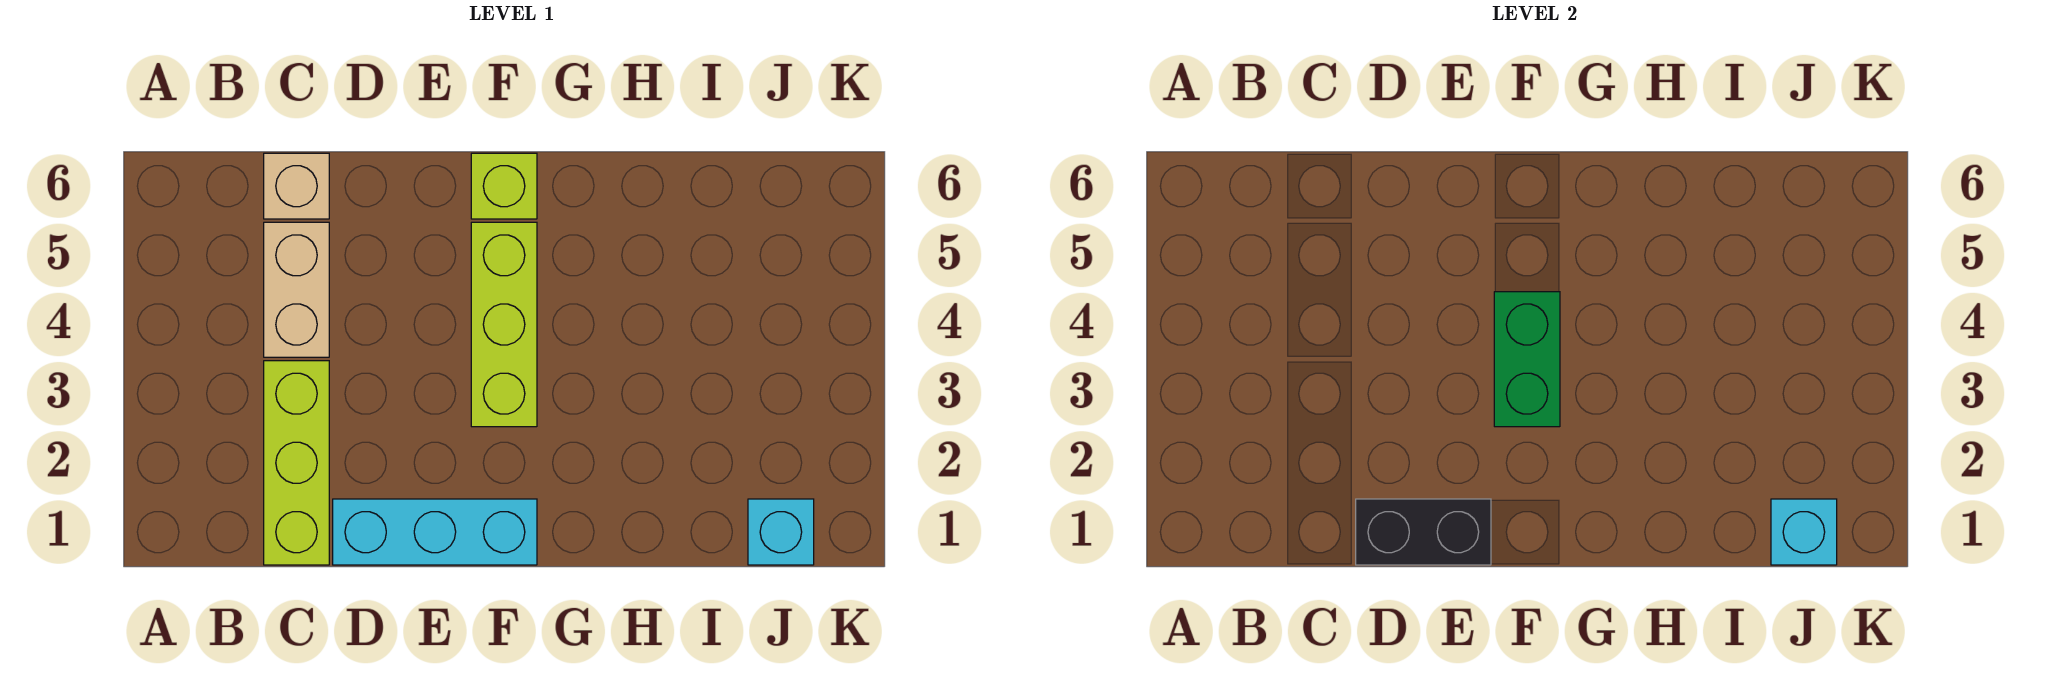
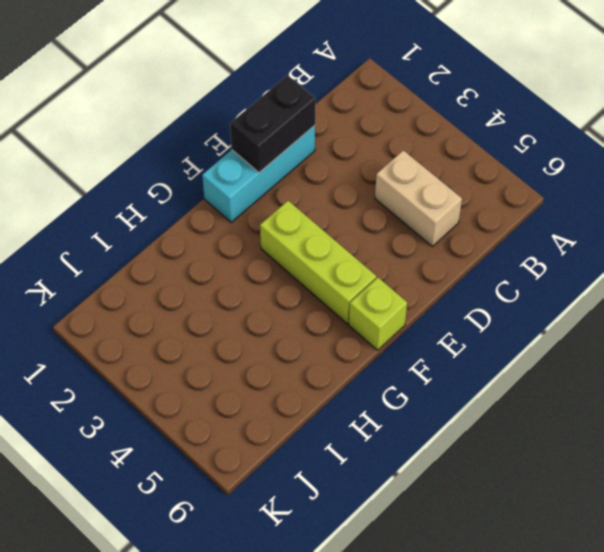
none -> lime 1x3 brick [264,361,329,565]
none -> tan 1x1 brick [264,153,329,219]

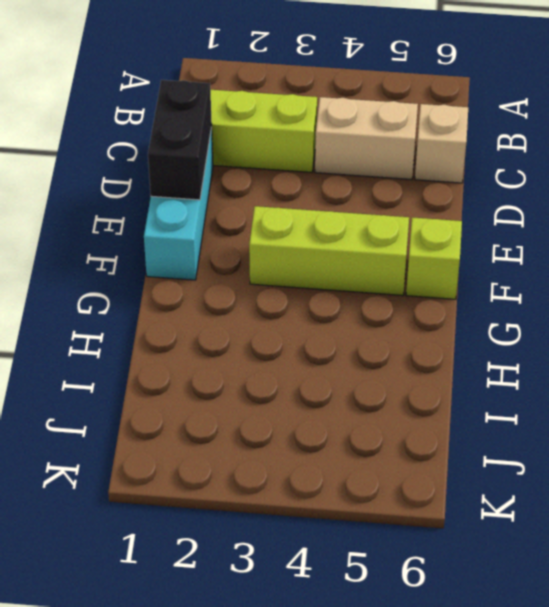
none -> cyan 1x1 brick [748,499,814,565]
none -> green 1x2 brick [1494,292,1560,427]

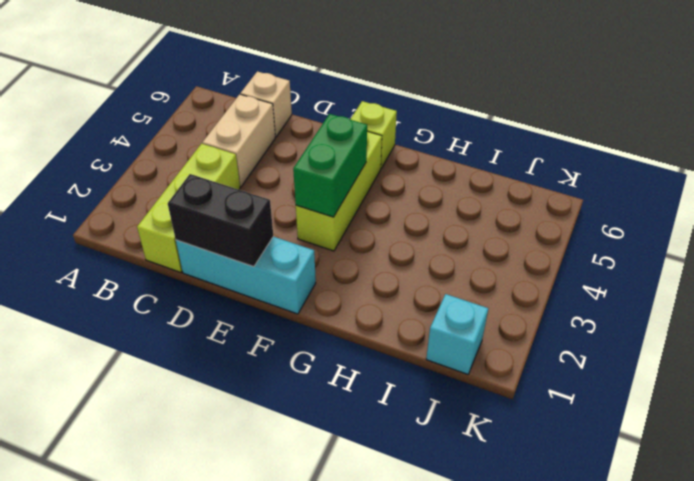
none -> cyan 1x1 brick [1771,499,1837,565]

